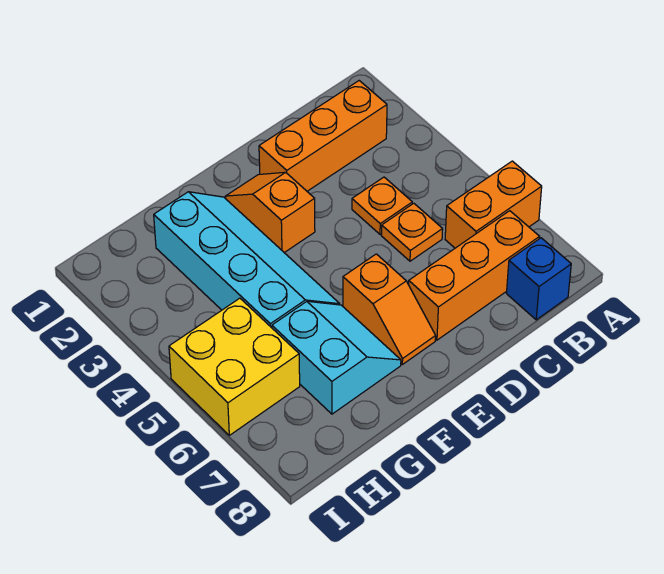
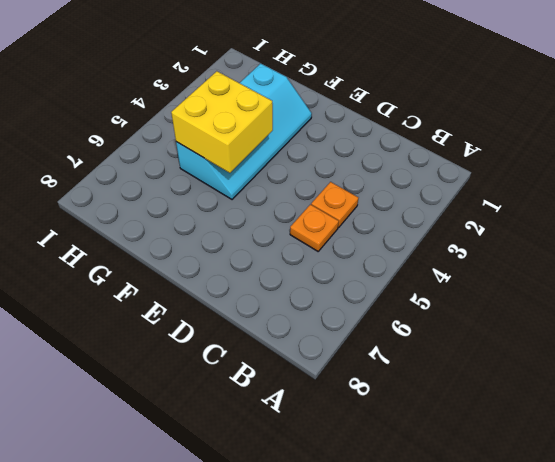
yellow 2x2 brick [171,71,273,173] -> yellow 2x2 brick moved to [169,298,300,435]
none -> orange 1x2 brick [445,161,542,248]
none -> orange 1x3 brick [259,81,387,191]

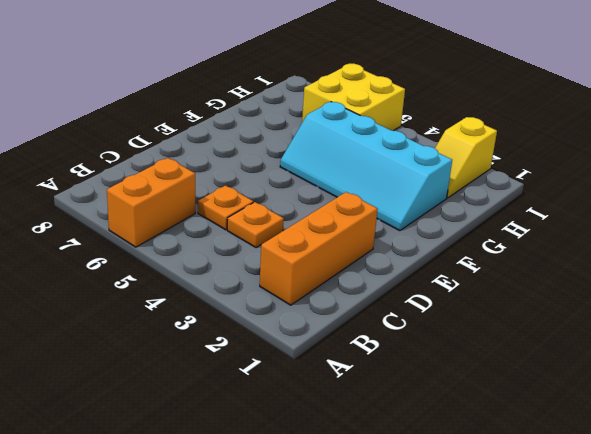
yellow 1x2 slope [435,117,497,198] -> none
none -> orange 1x3 brick [409,211,540,340]
none -> blue 1x1 brick [507,238,571,320]

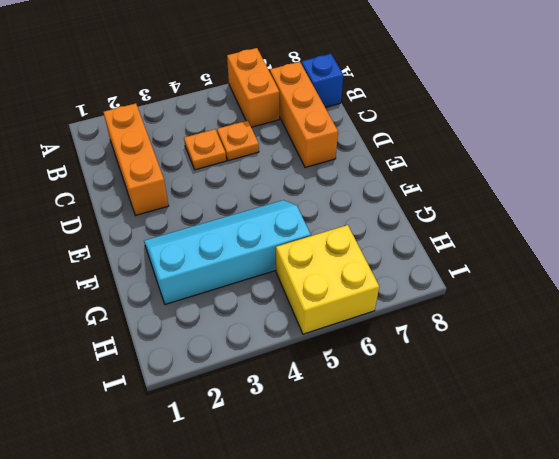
none -> orange 1x2 slope [225,172,315,253]
none -> orange 1x2 slope [343,254,436,364]

